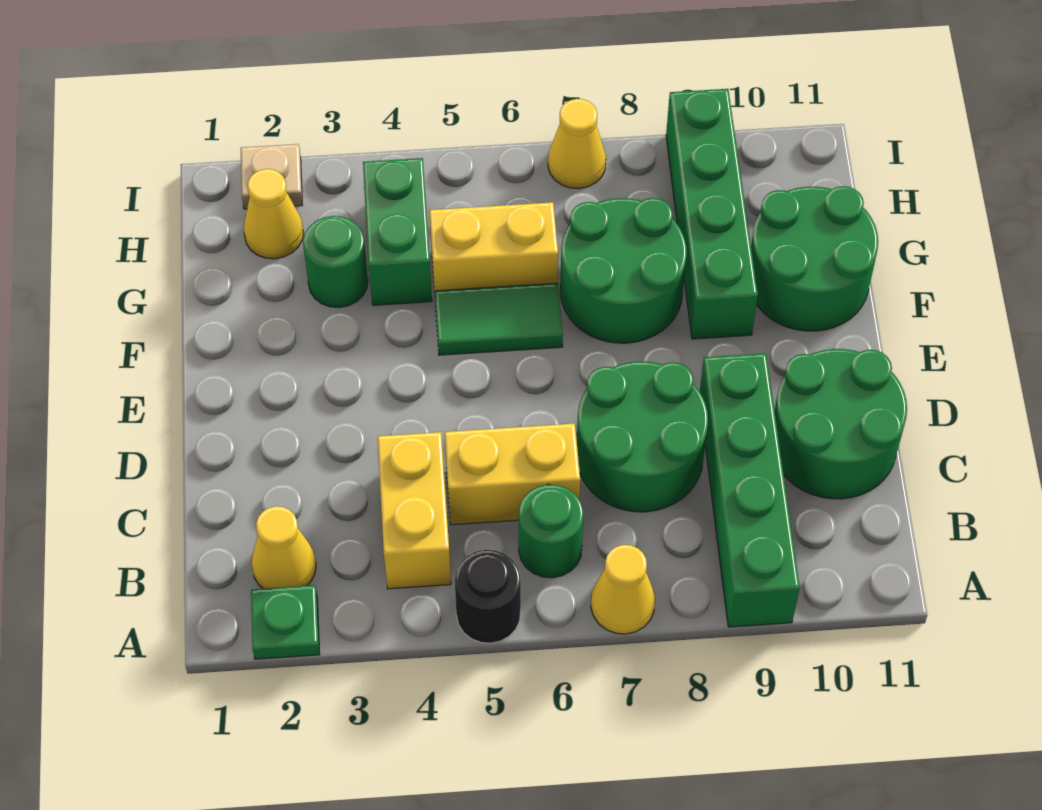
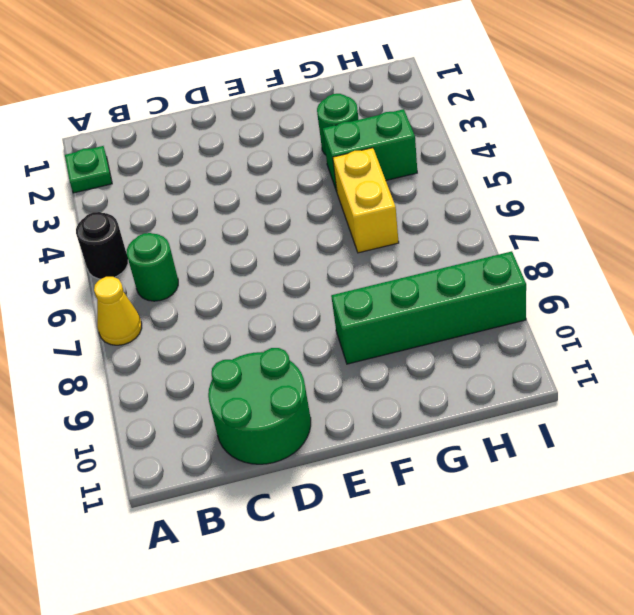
none -> green 1x4 brick [700,353,800,627]
none -> yellow 1x1 cone [251,506,316,589]
none -> yellow 1x2 brick [378,432,451,589]

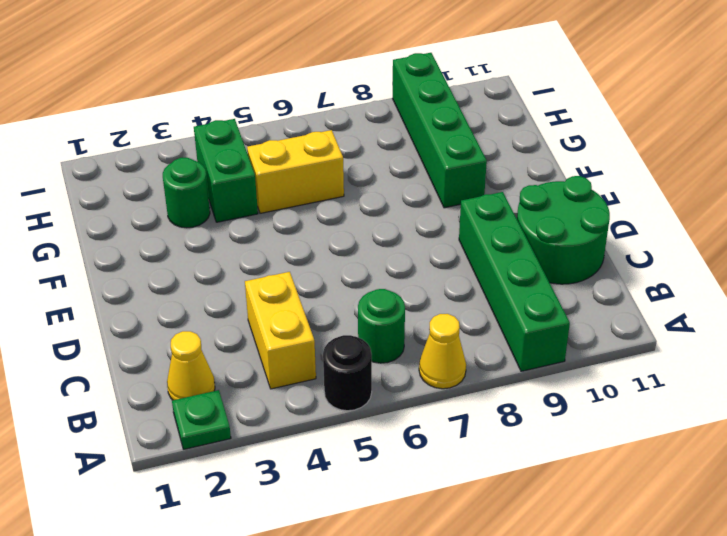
none -> yellow 1x2 brick [445,423,580,525]
none -> green 2x2 round brick [577,362,708,512]
none -> green 1x2 tile [435,283,563,355]

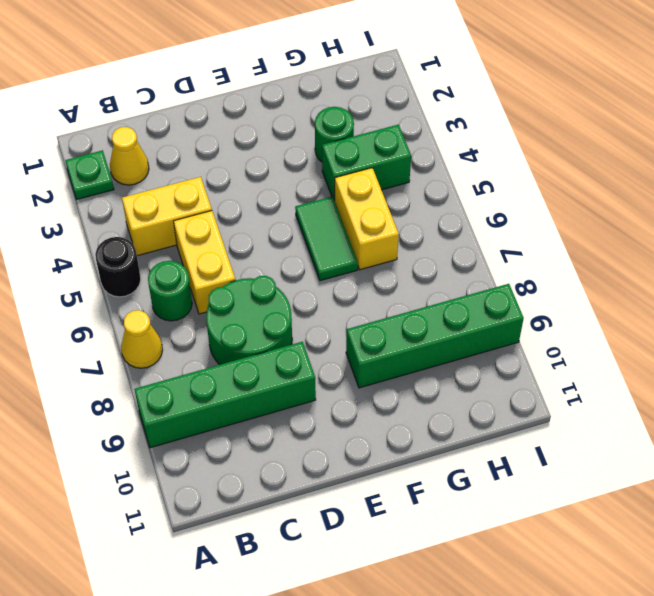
none -> green 2x2 round brick [775,349,907,499]
none -> green 2x2 round brick [560,198,687,343]
none -> green 2x2 round brick [751,186,878,331]

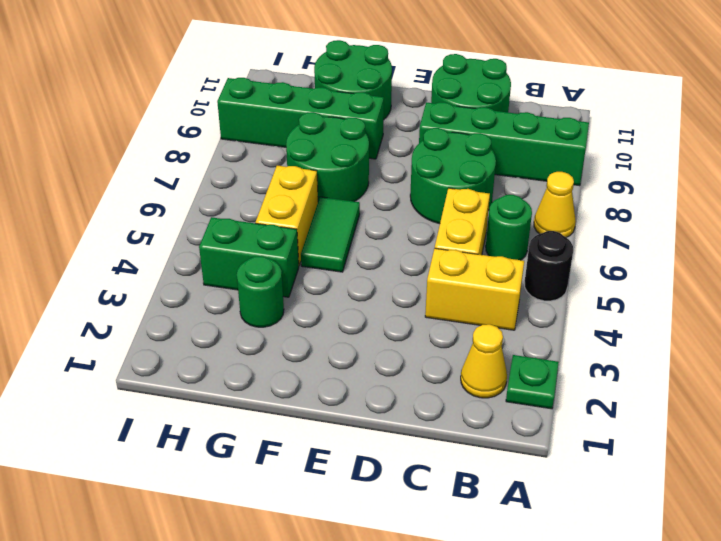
none -> yellow 1x1 cone [244,169,304,259]
none -> tan 1x1 plate [241,144,302,209]
none -> yellow 1x1 cone [548,99,606,189]

